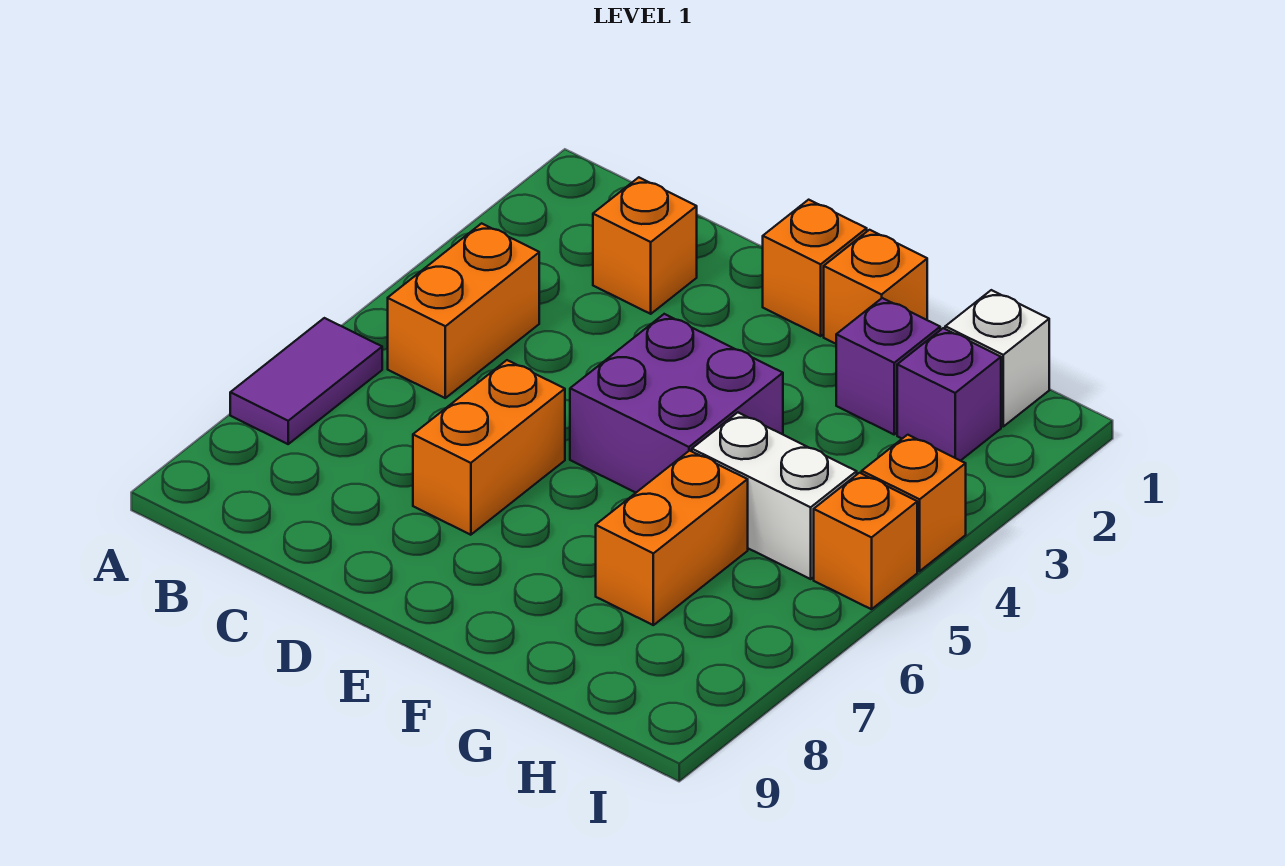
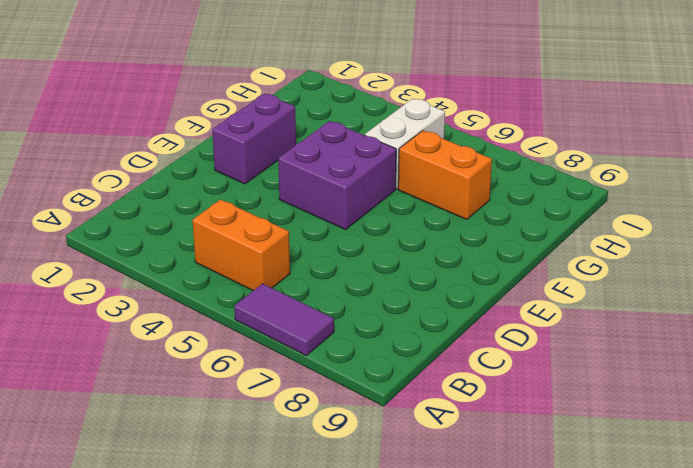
purple 1x2 brick [212,94,296,184] -> none
none -> orange 1x1 brick [593,177,697,314]
none -> orange 1x2 brick [413,360,565,535]
none -> orange 1x1 brick [763,200,867,336]

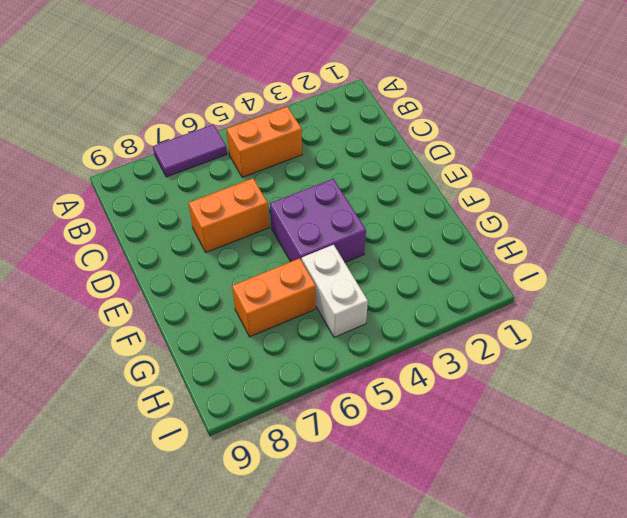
none -> orange 1x1 brick [593,177,697,314]
none -> orange 1x1 brick [763,200,867,336]
none -> orange 1x1 brick [824,230,927,344]

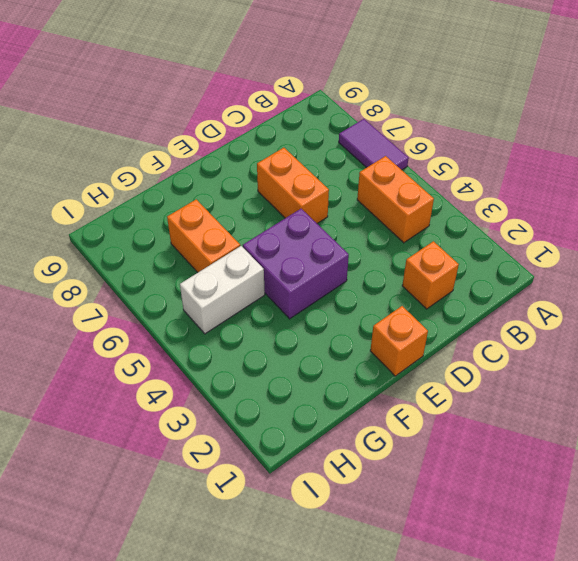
none -> orange 1x1 brick [824,230,927,344]
none -> purple 1x1 brick [836,298,940,434]
none -> white 1x1 brick [945,290,1049,426]

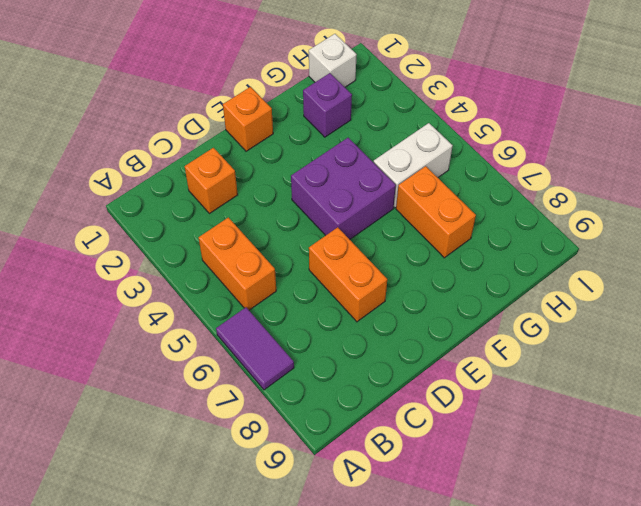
none -> orange 1x1 brick [824,230,927,344]
none -> purple 1x1 brick [897,328,1001,461]
none -> orange 1x1 brick [862,435,966,571]

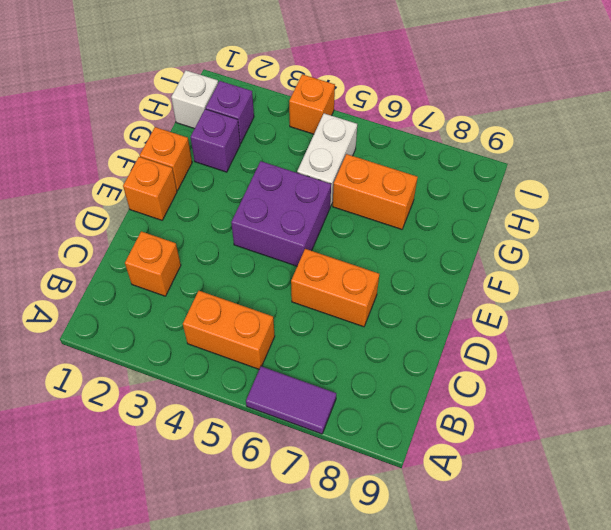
none -> orange 1x1 brick [814,473,917,609]

